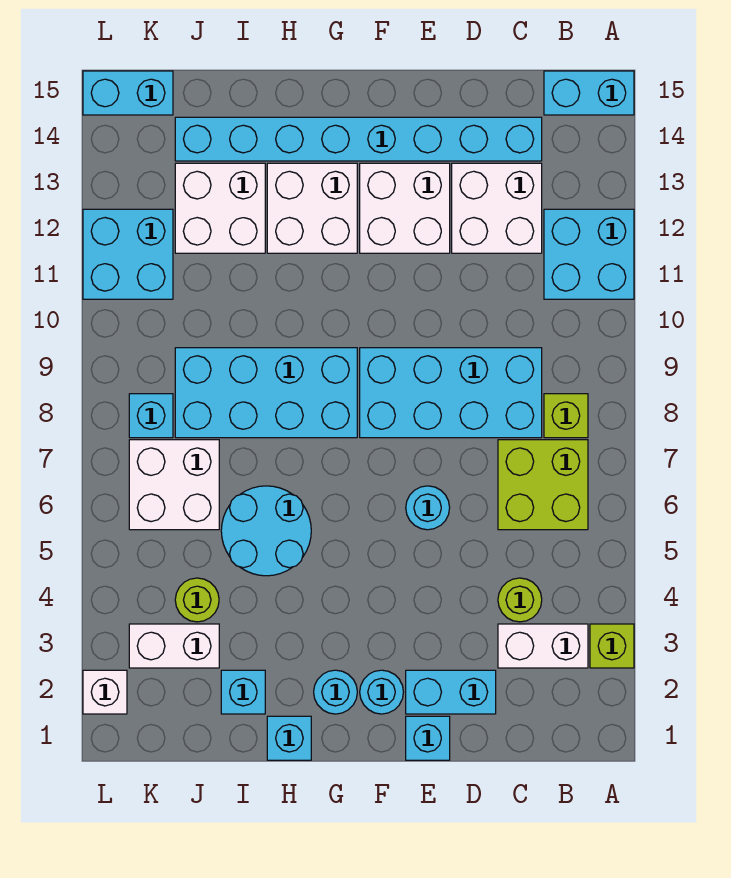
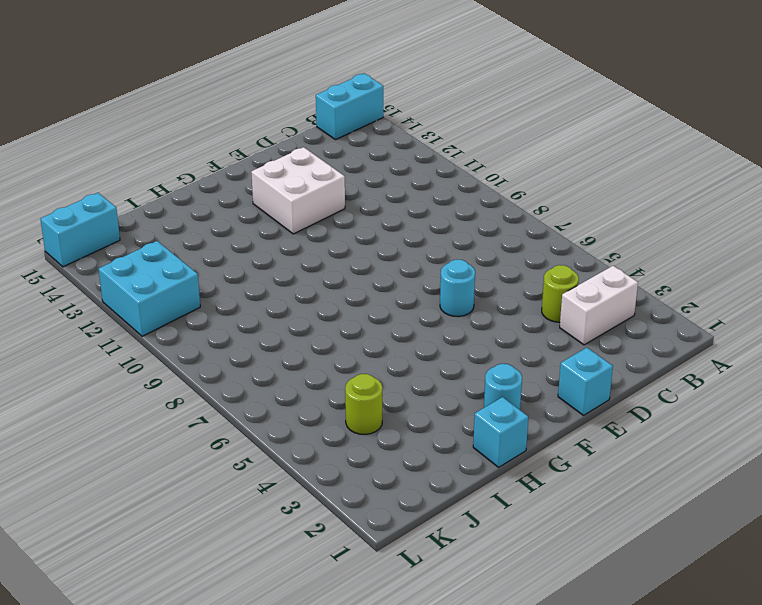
none -> lime 1x1 brick [590,624,634,668]
none -> cyan 2x2 brick [544,209,634,299]
none -> lime 2x2 brick [498,440,588,530]

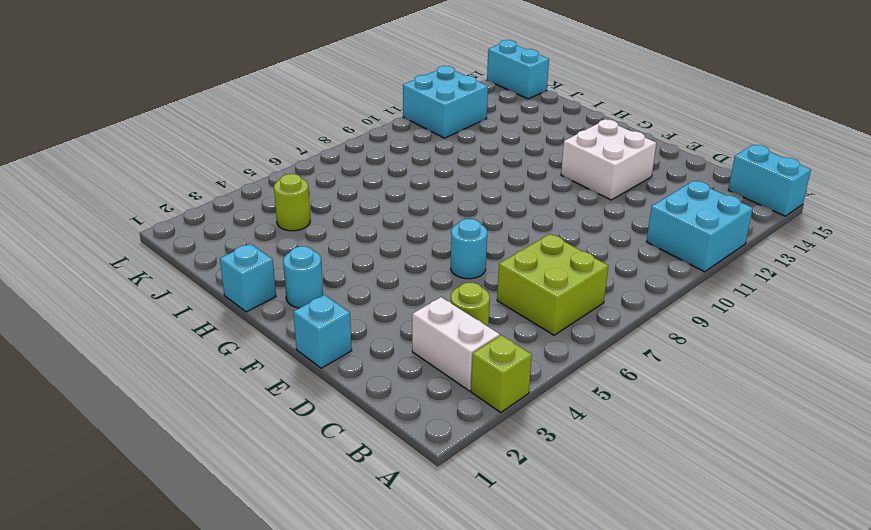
none -> lime 1x1 brick [544,394,588,438]
none -> cyan 2x4 brick [360,348,542,438]
none -> white 2x2 brick [452,163,542,253]

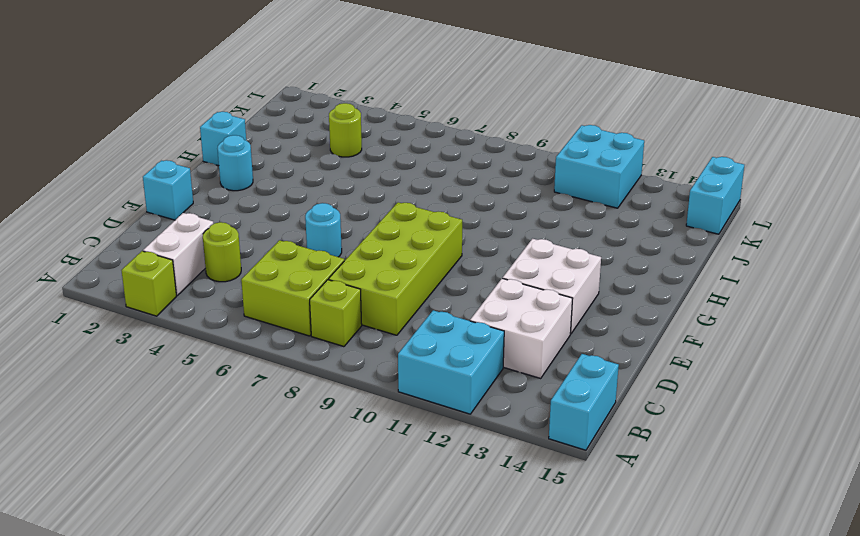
lime 2x4 brick [329,202,462,335] -> cyan 2x4 brick [360,348,542,438]
none -> cyan 1x8 brick [175,117,542,161]
none -> cyan 1x2 brick [406,670,496,714]
none -> cyan 1x1 round brick [360,670,403,714]

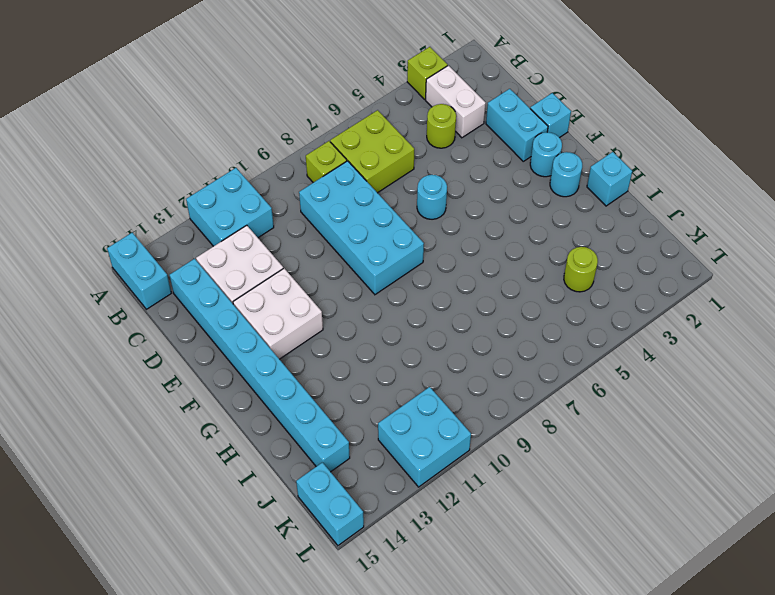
none -> cyan 2x4 brick [175,348,357,438]
none -> white 2x2 brick [267,163,357,253]
none -> cyan 2x2 round brick [221,486,311,576]

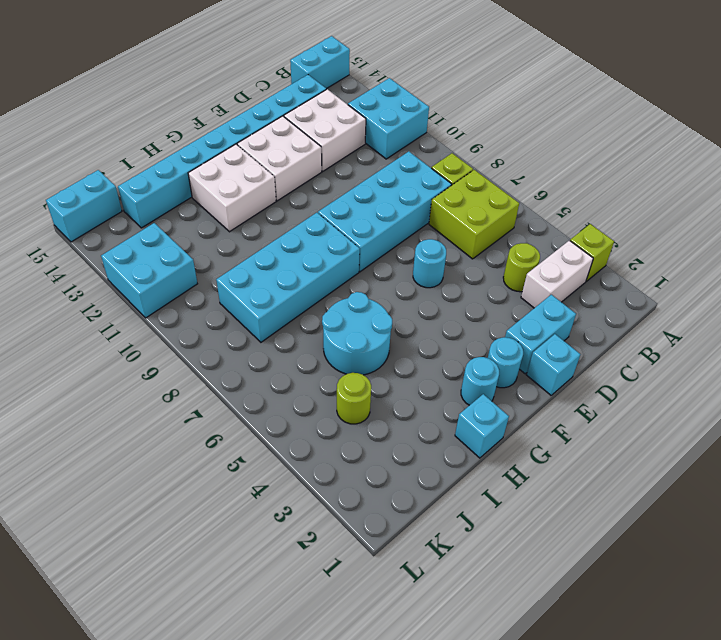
none -> cyan 1x1 brick [221,670,265,714]
none -> white 2x2 brick [175,163,265,253]
none -> white 1x2 brick [129,624,219,668]

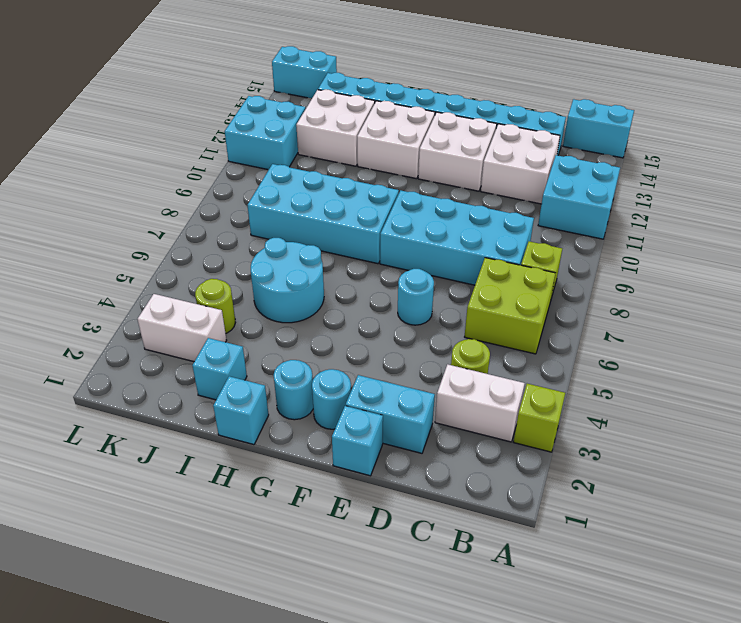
none -> white 2x2 brick [129,440,219,530]
none -> cyan 1x1 brick [129,394,173,438]
none -> white 1x1 brick [83,670,127,714]

